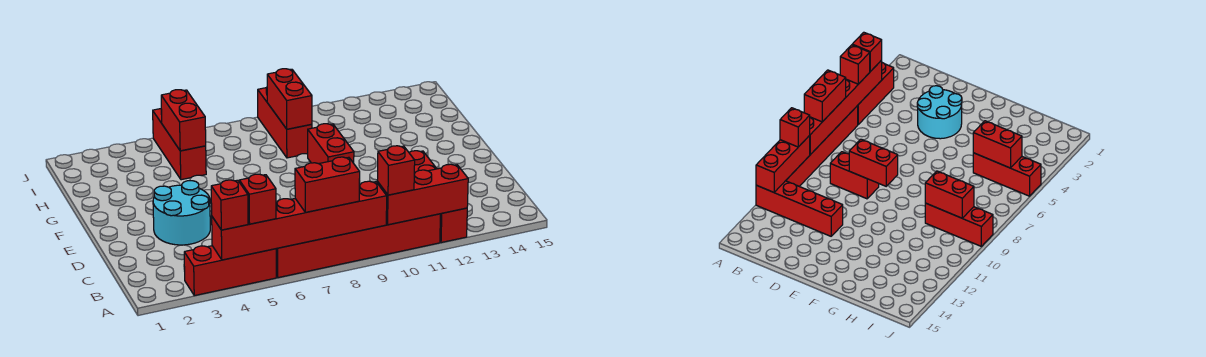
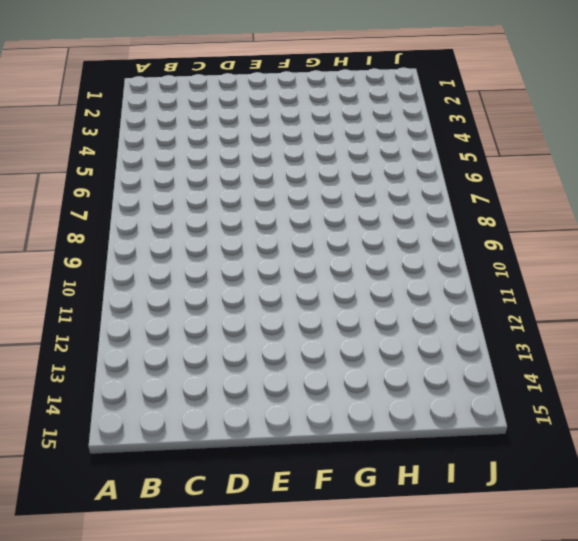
none -> red 1x3 brick [184,246,276,296]
none -> red 1x6 brick [276,214,441,278]
none -> red 1x4 brick [409,151,467,243]

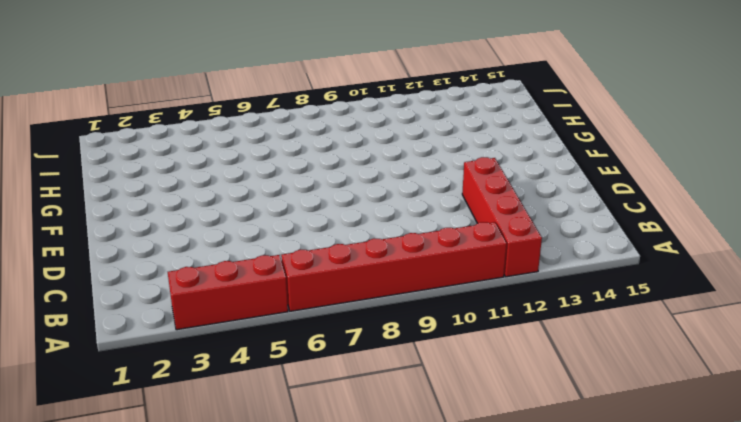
none -> red 1x2 brick [830,152,879,199]
none -> cyan 2x2 round brick [153,181,210,245]
none -> red 1x3 brick [153,109,206,180]

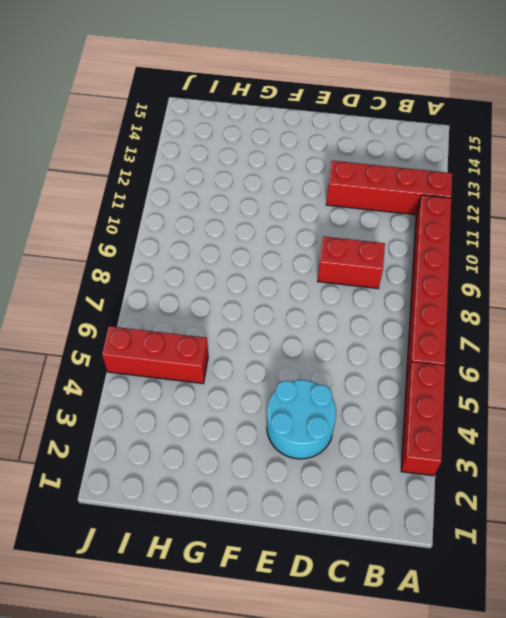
none -> red 1x3 brick [258,87,312,158]
none -> red 1x6 brick [212,181,387,260]
none -> red 1x3 brick [377,164,468,225]

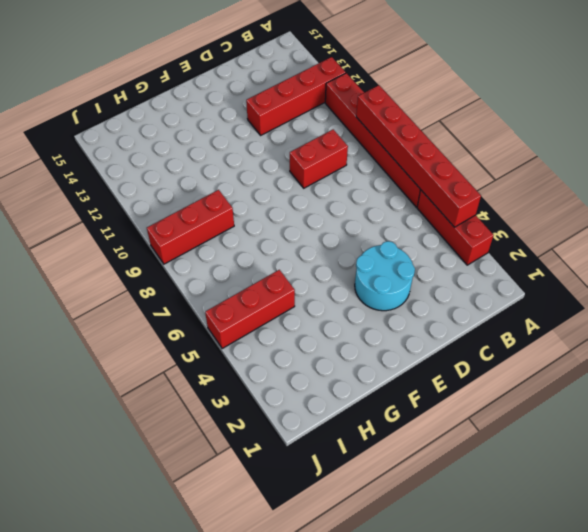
none -> red 1x3 brick [377,164,468,225]
none -> red 1x2 brick [308,124,354,164]
none -> red 1x2 brick [161,90,206,151]

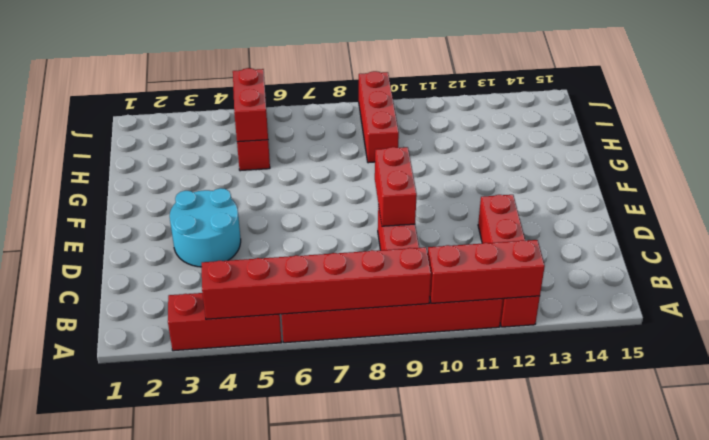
none -> red 1x2 brick [267,69,312,129]
none -> red 1x1 brick [211,180,248,230]
none -> red 1x1 brick [239,174,276,224]

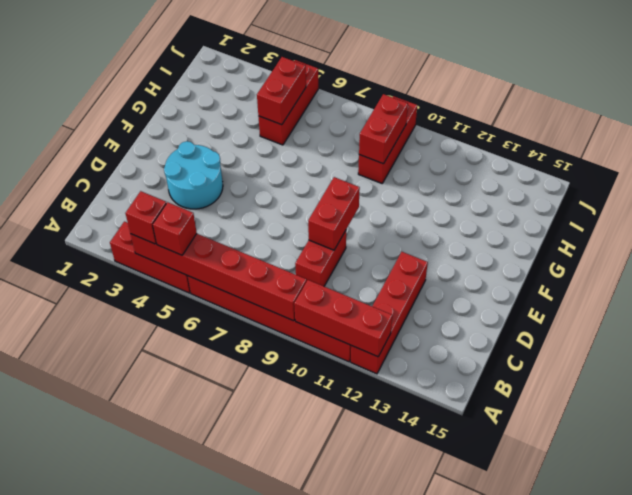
none -> red 1x2 brick [295,157,360,212]
none -> red 1x1 brick [377,146,415,195]

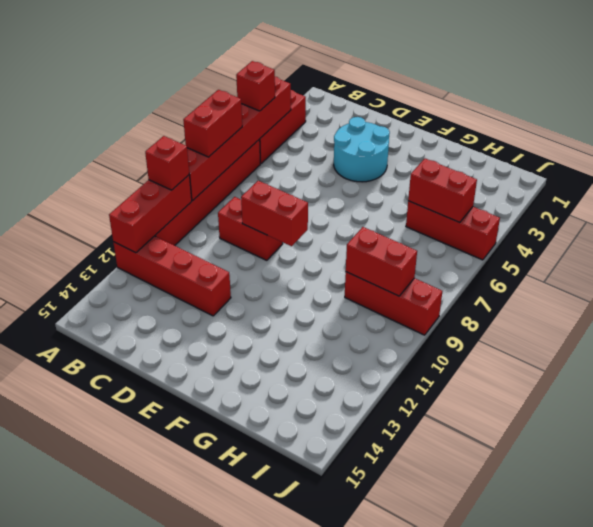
none -> red 1x1 brick [211,180,248,230]

